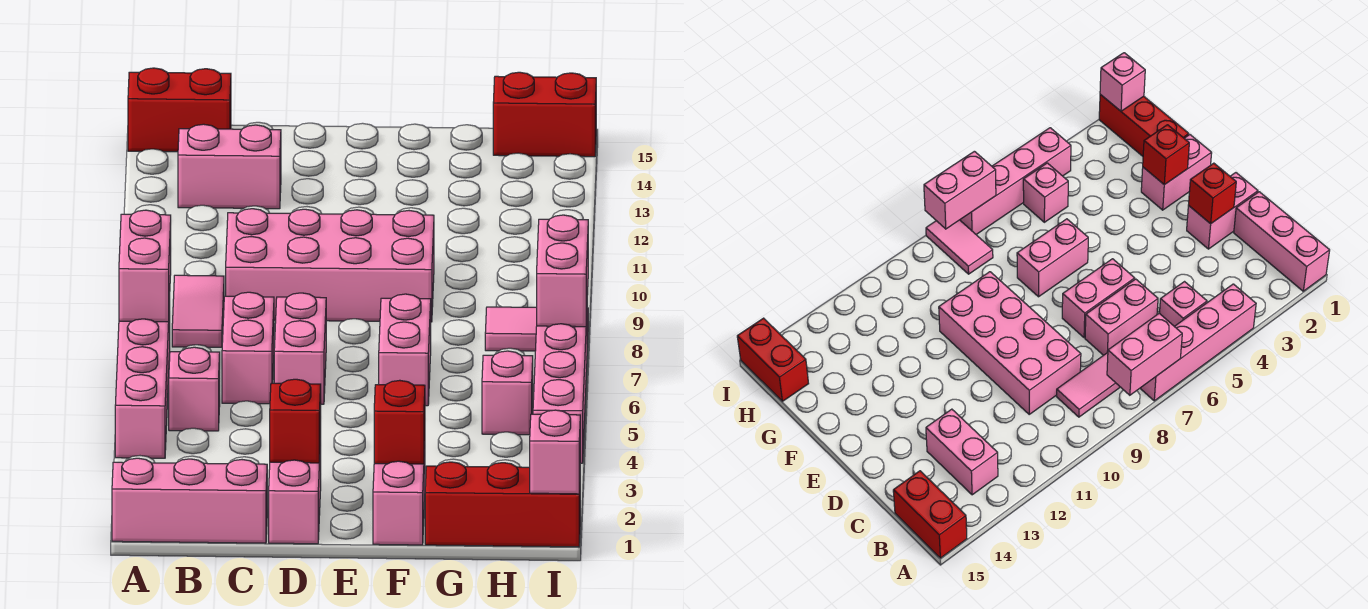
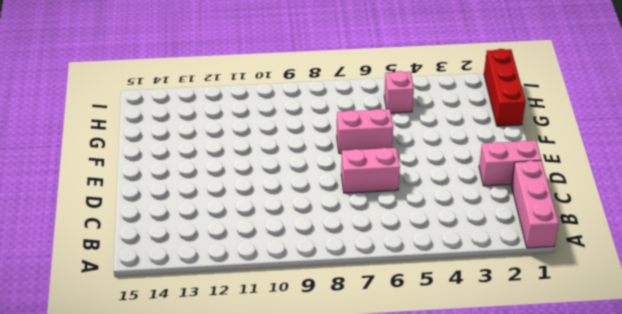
none -> pink 1x4 brick [115,300,170,458]
none -> red 1x2 brick [128,68,231,152]
none -> pink 1x1 brick [169,347,220,431]

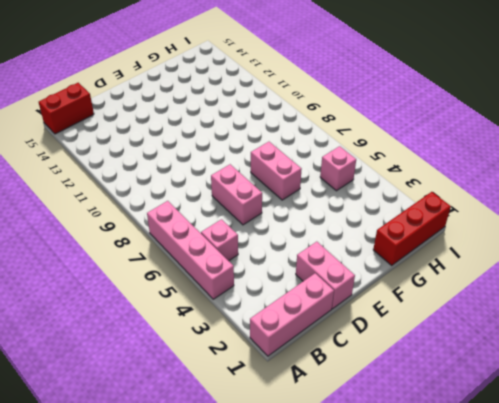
none -> pink 1x2 tile [172,275,224,347]
none -> pink 1x2 brick [178,124,281,209]
none -> pink 1x2 brick [222,292,274,404]

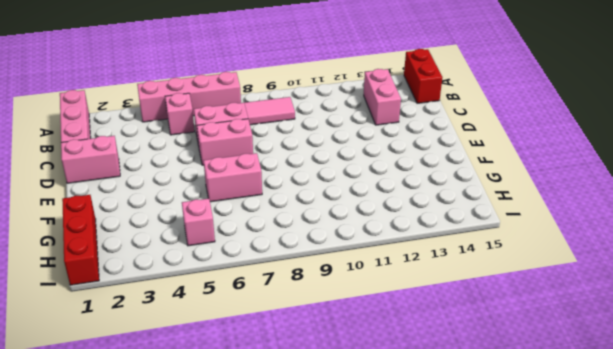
none -> pink 2x4 brick [226,209,434,322]
none -> pink 1x2 brick [373,449,425,545]
none -> pink 1x2 tile [485,307,588,351]

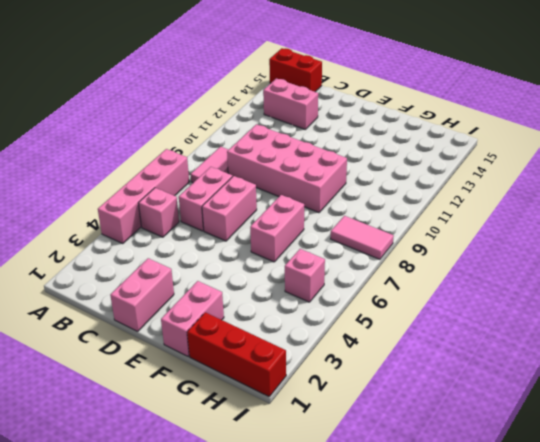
none -> pink 1x3 brick [112,458,267,543]
none -> red 1x2 brick [493,72,596,157]
none -> pink 1x4 brick [533,319,587,463]

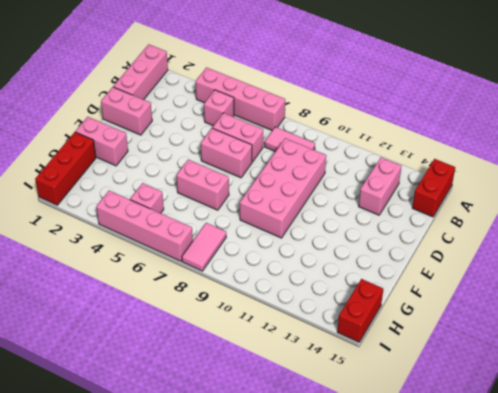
none -> pink 1x2 brick [119,210,171,322]
none -> red 1x1 brick [270,379,321,463]
none -> red 1x1 brick [374,380,425,464]

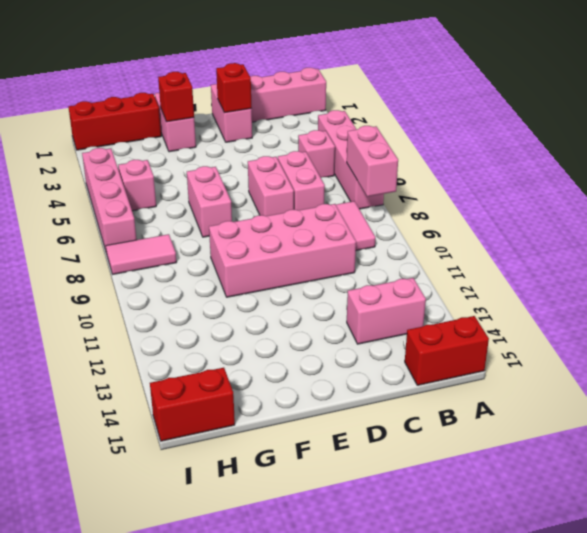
none -> pink 1x1 brick [530,410,580,494]
none -> pink 1x2 brick [537,215,588,327]

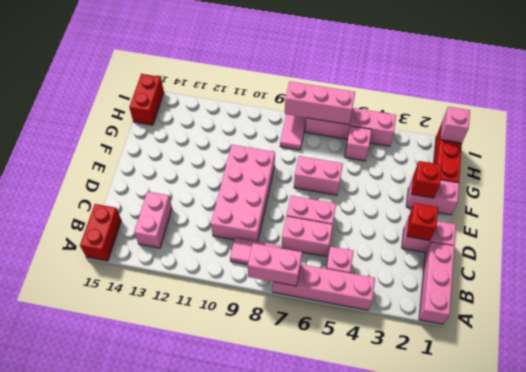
pink 1x3 brick [285,81,355,125] -> pink 1x2 brick [537,215,588,327]

